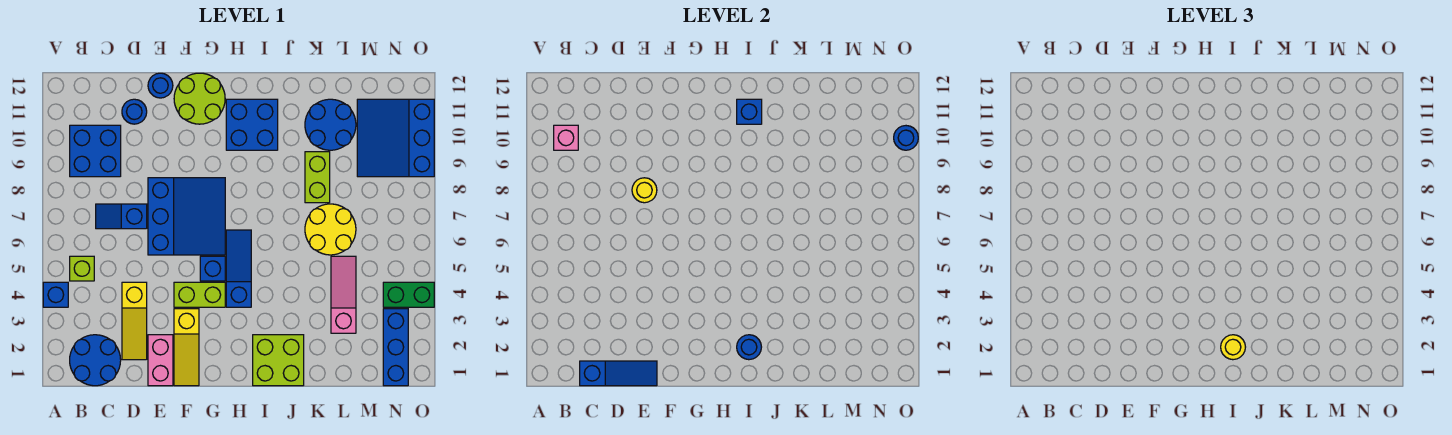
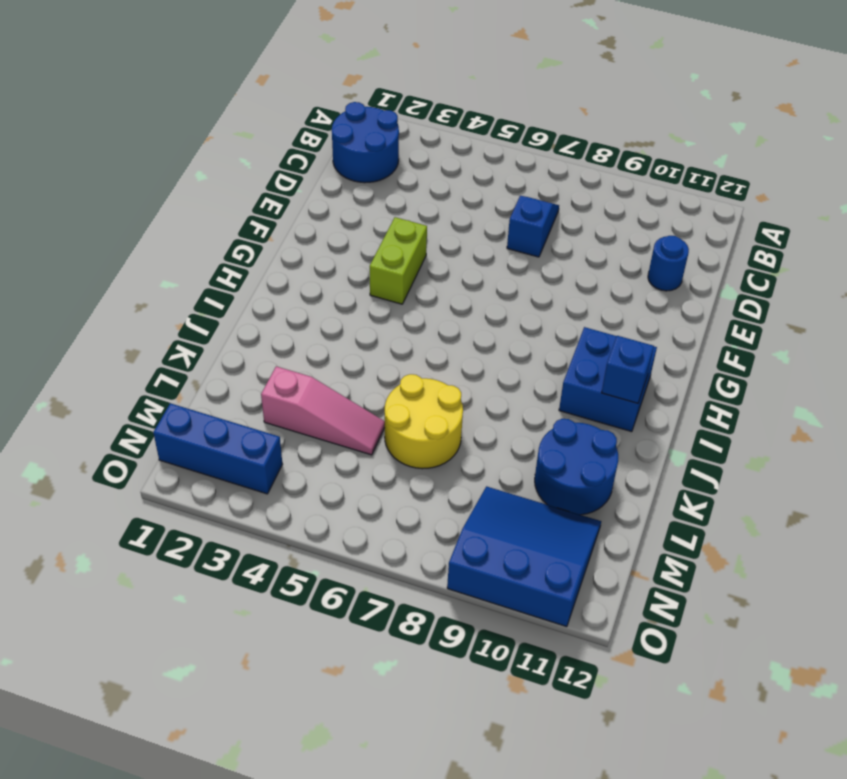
none -> blue 1x1 brick [43,282,68,307]
none -> lime 1x1 brick [70,256,94,281]
none -> blue 2x2 brick [70,125,121,177]
none -> yellow 1x3 slope [122,282,147,360]

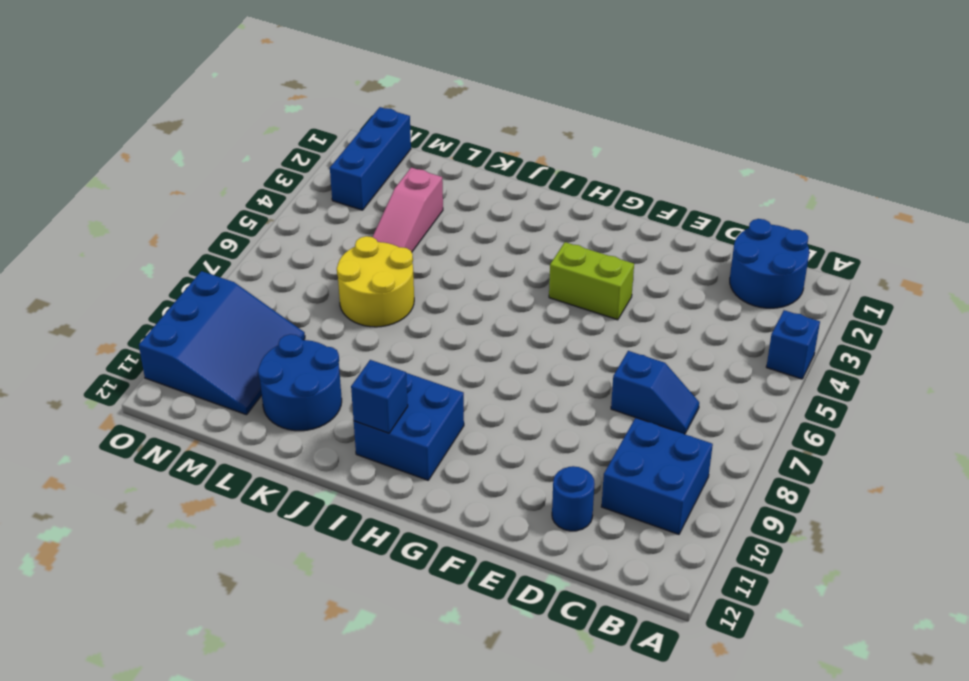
none -> lime 1x1 brick [70,256,94,281]
none -> yellow 1x3 slope [122,282,147,360]
none -> pink 1x2 brick [148,335,173,386]
none -> blue 3x3 slope [148,178,225,255]

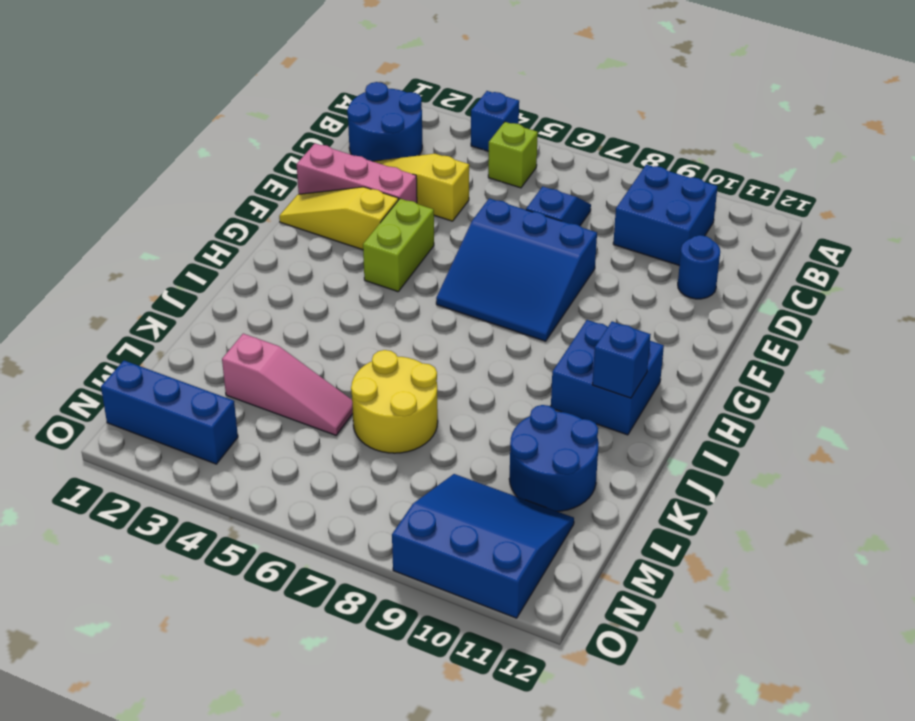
pink 1x3 brick [297,143,417,203] -> pink 1x2 brick [148,335,173,386]
none -> blue 1x1 round brick [148,73,173,98]
none -> lime 2x2 round brick [174,73,225,124]
none -> blue 1x1 brick [200,256,225,281]
none -> blue 1x3 slope [226,230,251,307]

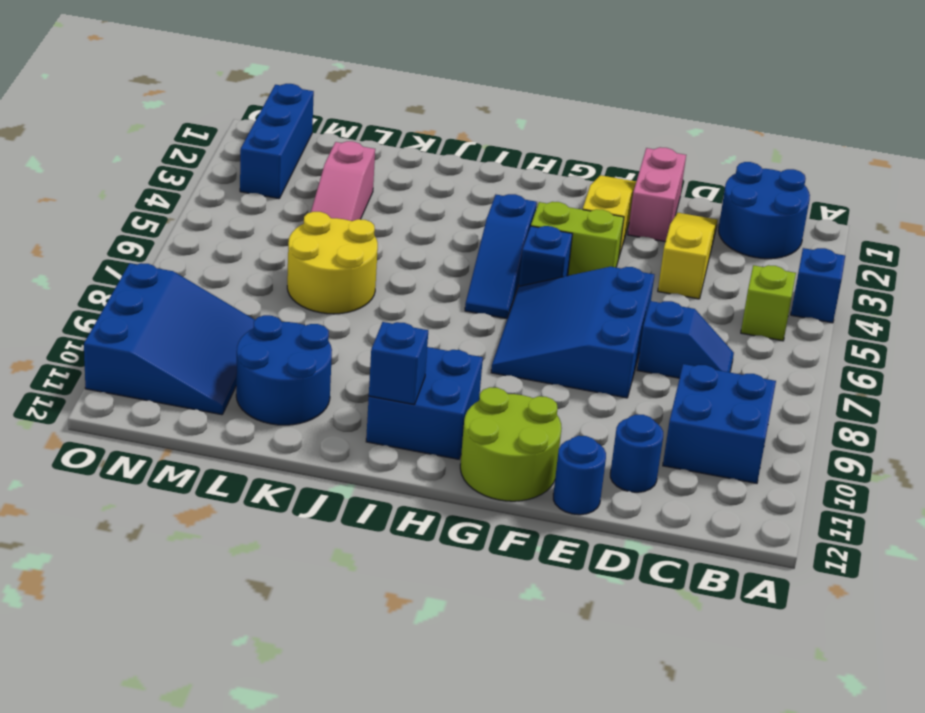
none -> lime 2x2 brick [253,335,304,386]
none -> lime 1x2 brick [305,152,330,203]
none -> green 1x2 brick [383,282,434,307]
none -> pink 1x1 brick [554,125,578,150]

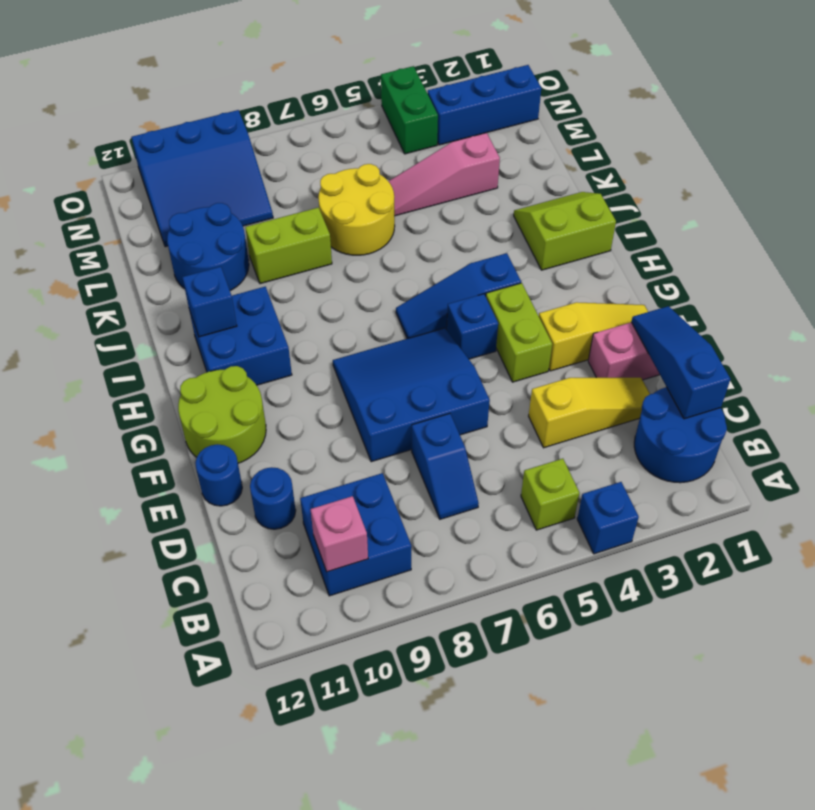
lime 2x2 slope [514,192,616,270] -> lime 2x2 brick [253,335,304,386]
none -> yellow 1x1 round brick [632,178,657,203]
none -> blue 1x1 round brick [737,335,761,360]
none -> blue 1x1 round brick [894,126,918,150]
none -> yellow 1x1 round brick [1221,335,1245,360]

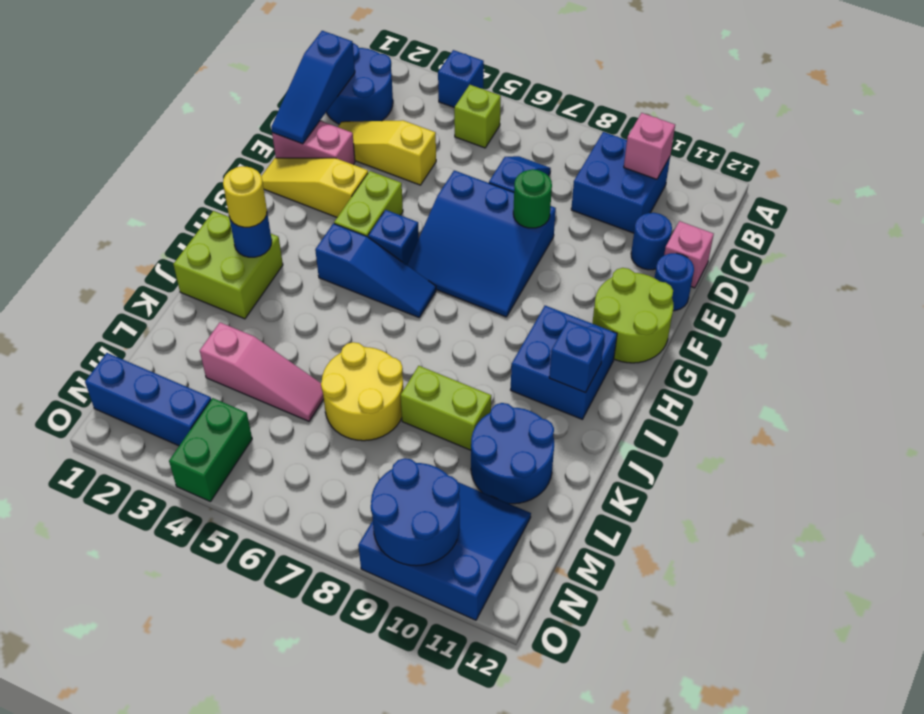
pink 1x1 brick [664,221,714,288] -> none
green 1x1 round brick [513,169,552,228] -> yellow 1x1 round brick [632,178,657,203]
blue 2x2 round brick [371,458,460,566] -> blue 1x1 round brick [894,126,918,150]

